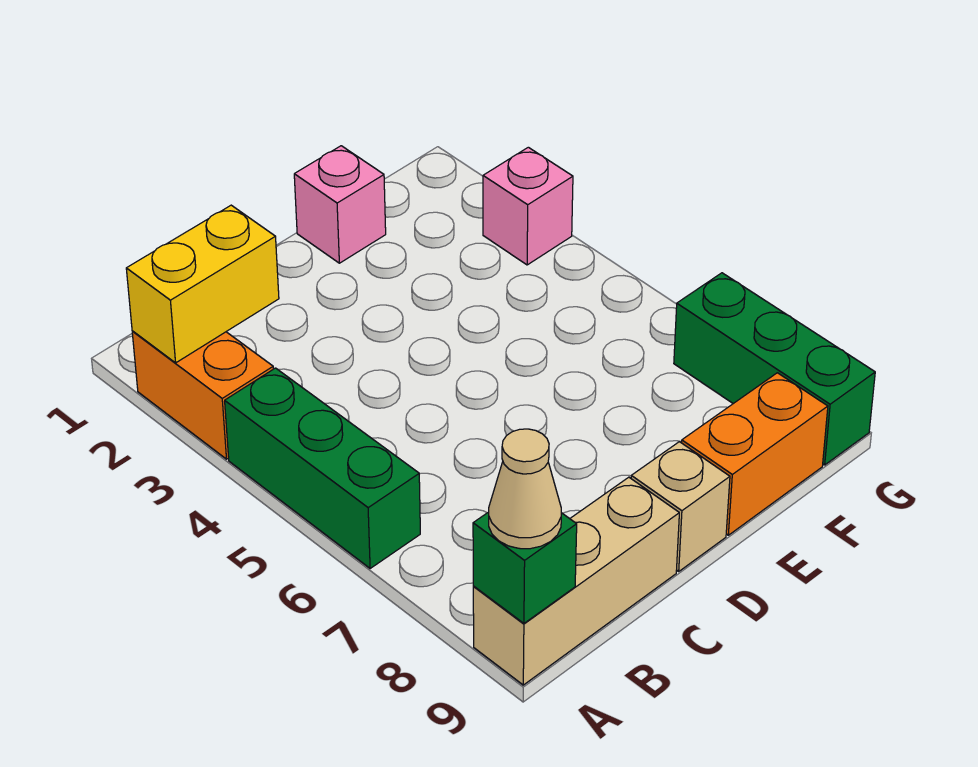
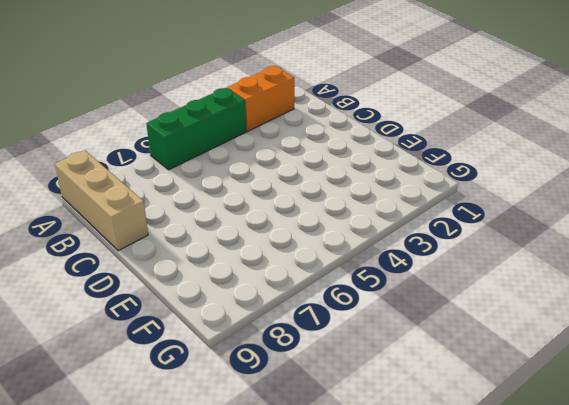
none -> tan 1x1 brick [631,442,730,571]
none -> pink 1x1 brick [294,146,386,263]

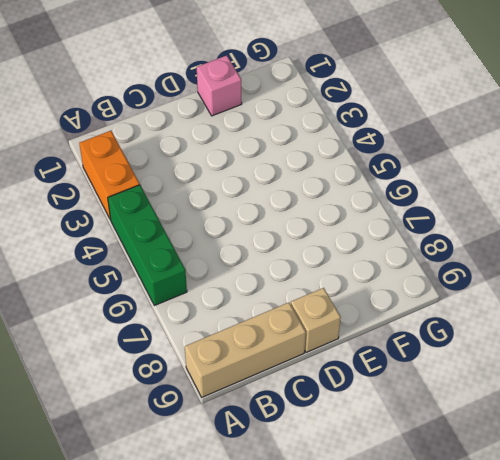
none -> orange 1x2 brick [682,373,828,535]
none -> pink 1x1 brick [483,147,573,265]

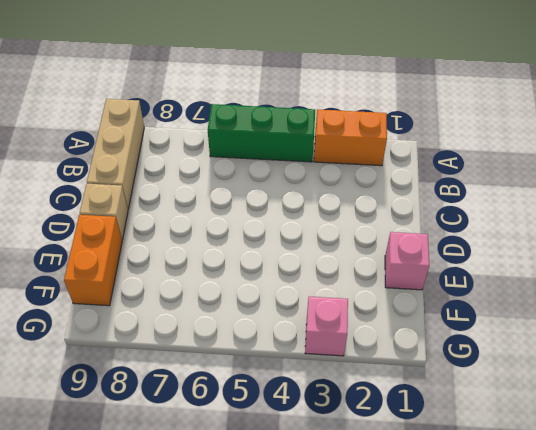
none -> green 1x3 brick [674,273,875,465]
none -> yellow 1x2 brick [126,205,279,363]

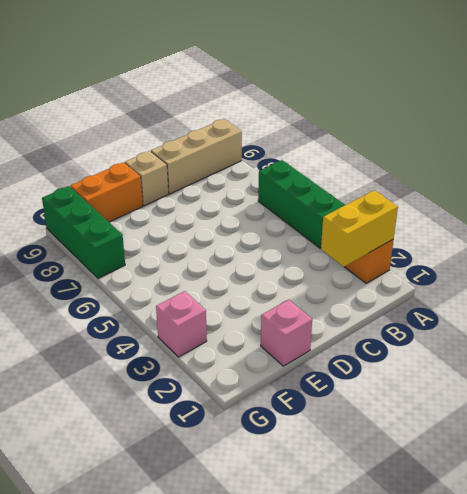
none -> green 1x1 brick [473,512,577,623]
none -> tan 1x1 cone [489,429,561,549]

